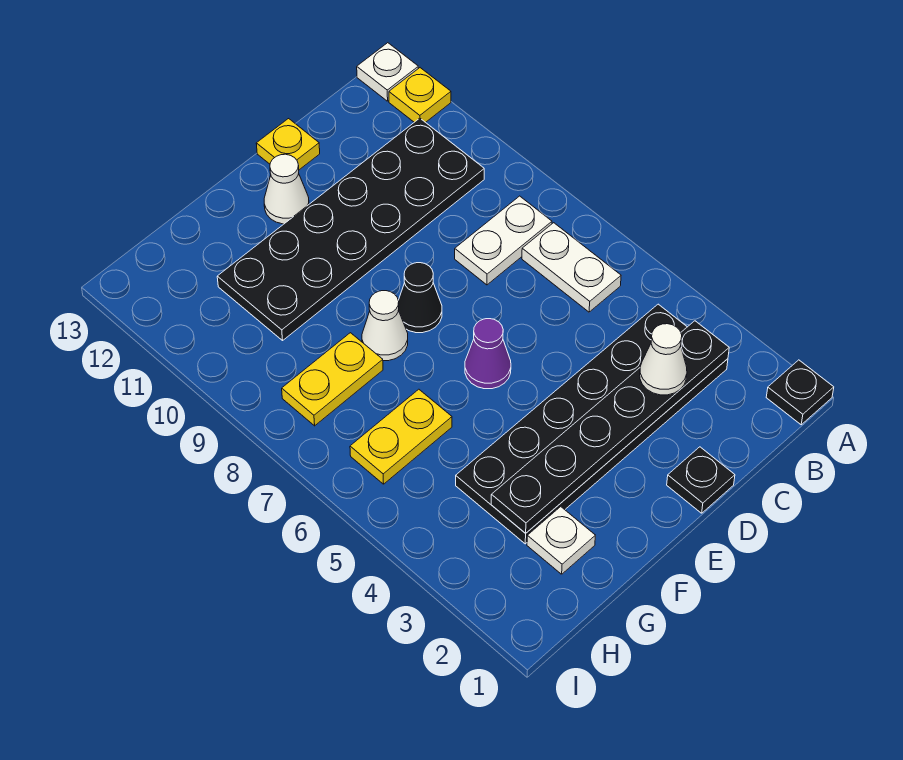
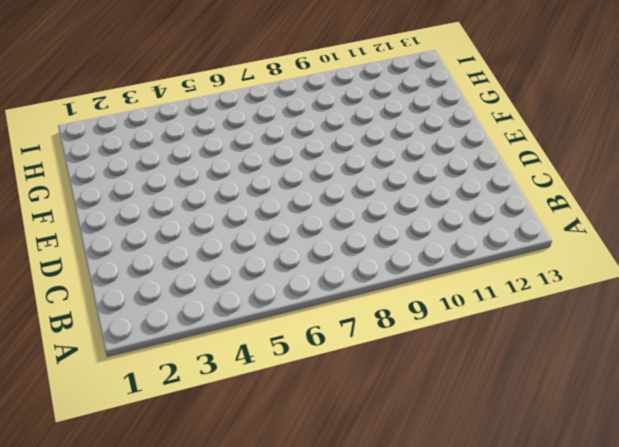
none -> black 1x1 plate [766,360,834,425]
none -> yellow 1x1 plate [389,68,451,122]
none -> white 1x1 plate [357,43,418,101]

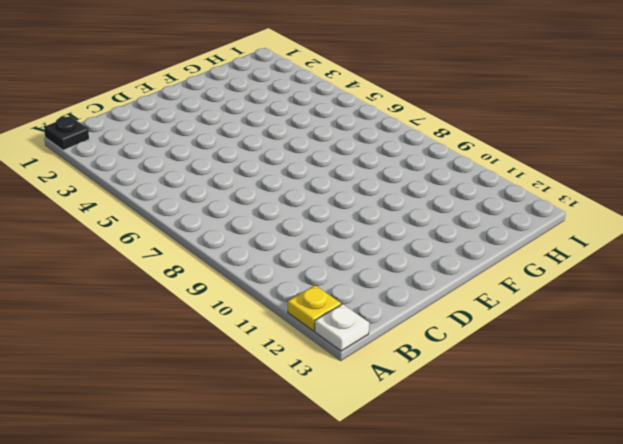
none -> black 2x6 plate [456,304,728,544]
none -> white 1x2 plate [522,223,621,312]
none -> white 1x2 plate [455,196,552,285]

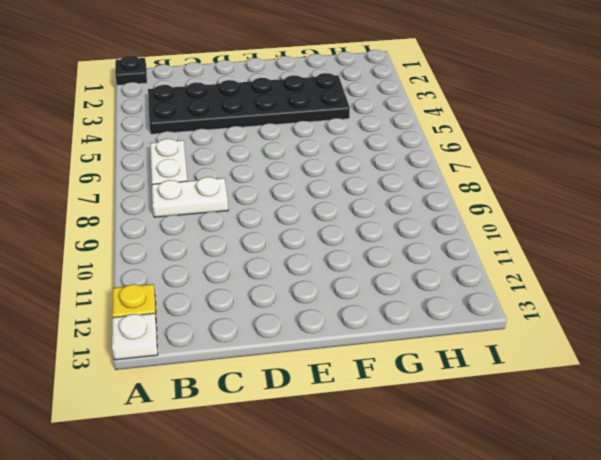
none -> black 2x6 plate [217,118,484,340]
none -> black 1x1 plate [667,447,735,513]
none -> yellow 1x1 plate [256,119,320,170]

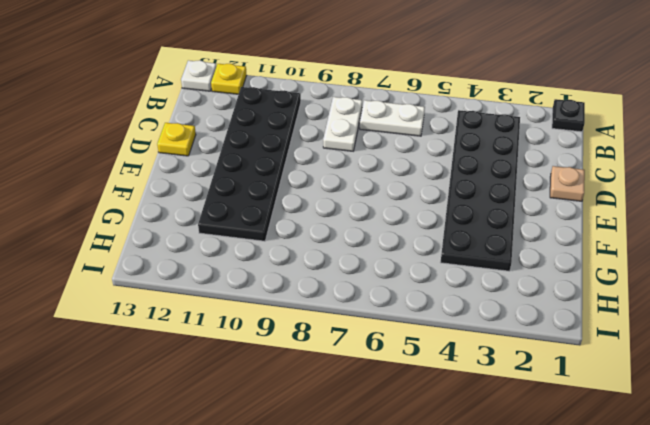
tan 1x1 plate [550,166,585,201] -> black 1x1 plate [667,447,735,513]
none -> purple 1x1 cone [465,319,511,389]
none -> black 1x1 cone [398,263,442,333]
none -> white 1x1 cone [264,154,309,224]

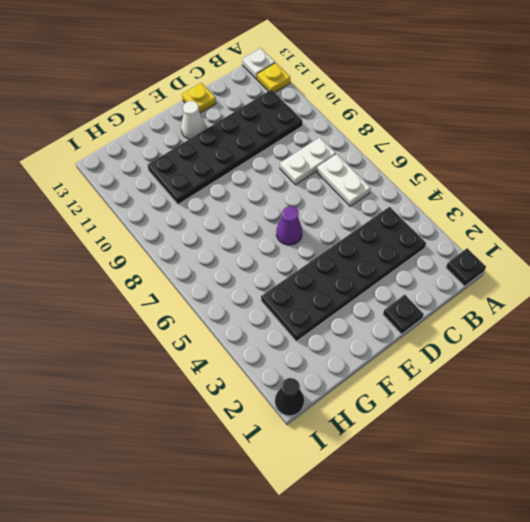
black 1x1 cone [275,378,304,416] -> black 1x1 cone moved to [398,263,442,333]
none -> white 1x1 cone [362,291,408,361]
none -> white 1x1 plate [527,507,595,574]
none -> yellow 1x2 plate [350,389,452,484]

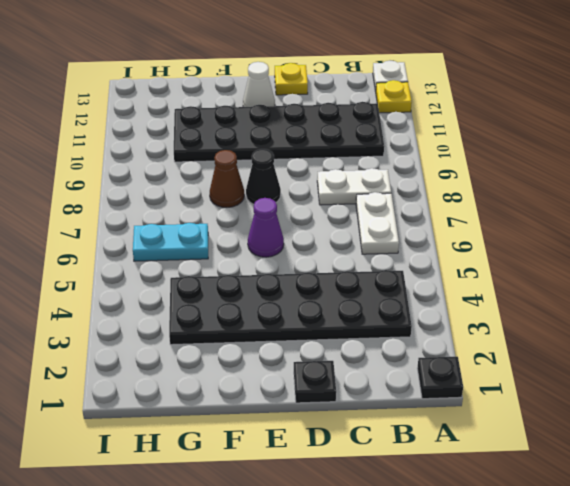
brown 1x1 cone [210,150,244,208] -> white 1x1 cone [362,291,408,361]
cyan 1x2 plate [133,223,208,261] -> yellow 1x2 plate [350,389,452,484]
none -> white 1x1 plate [527,507,595,574]
none -> yellow 1x2 plate [282,333,383,426]
none -> black 1x6 plate [491,321,729,533]

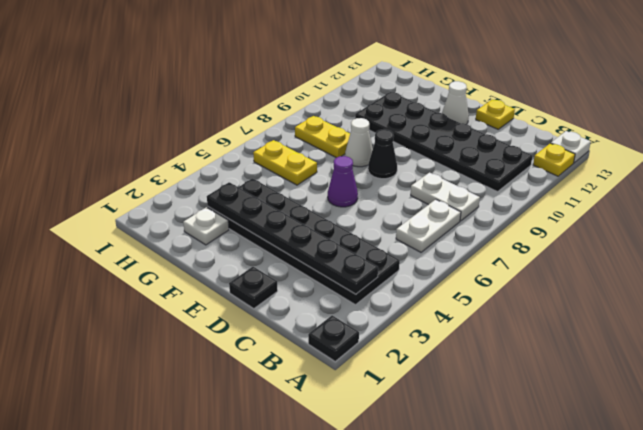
none -> white 1x1 cone [640,324,687,395]

